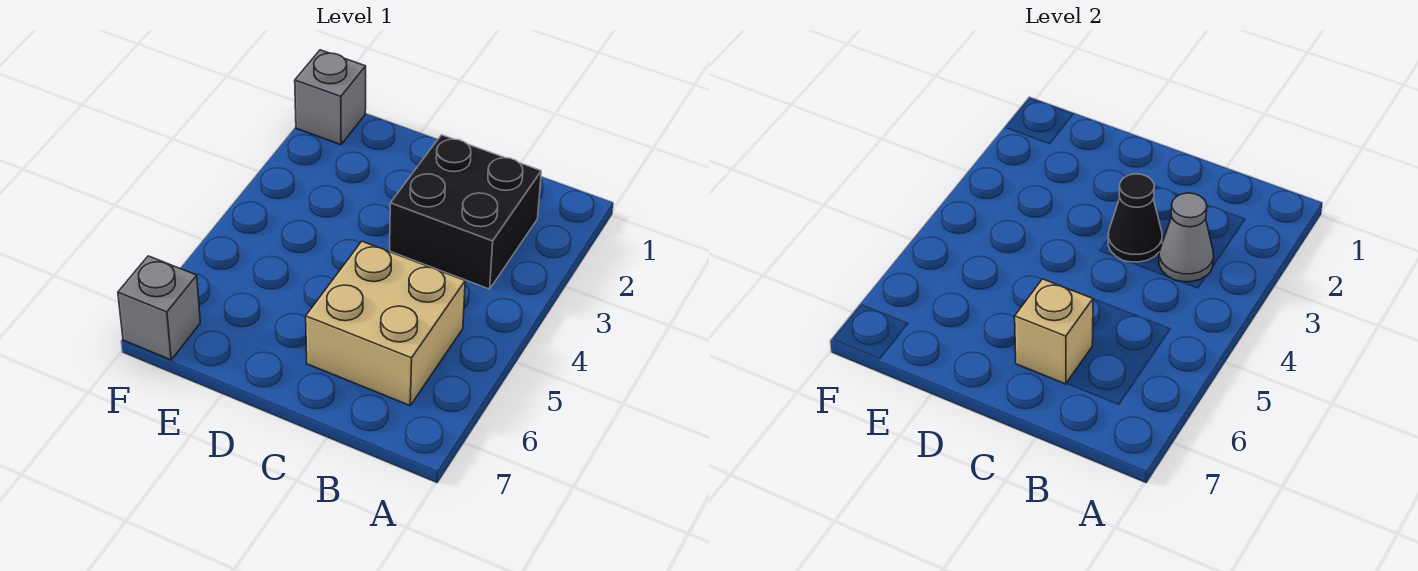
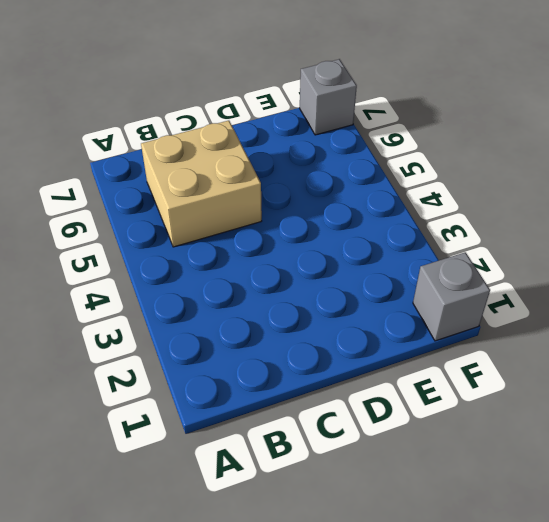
none -> black 2x2 brick [390,135,541,289]
none -> grey 1x1 cone [1159,193,1214,282]

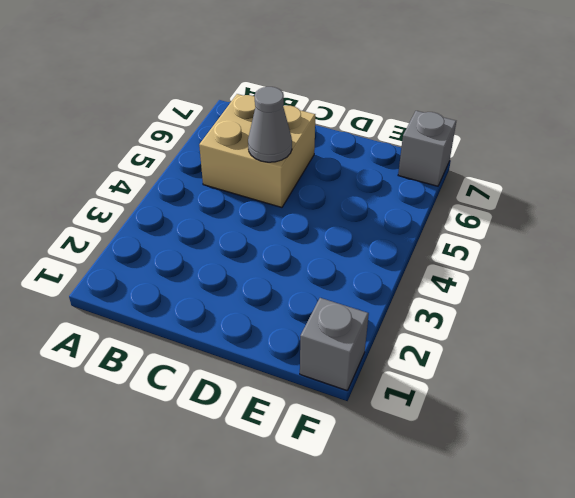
grey 1x1 cone [248,87,292,162] -> grey 1x1 cone moved to [1159,193,1214,282]
none -> black 2x2 brick [390,135,541,289]
none -> black 1x1 cone [1108,174,1162,262]

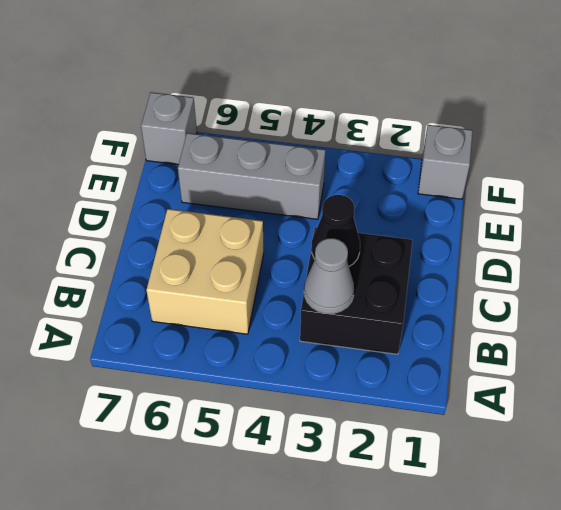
grey 1x3 brick [178,133,326,219] -> none
none -> tan 1x1 brick [1015,279,1093,384]

